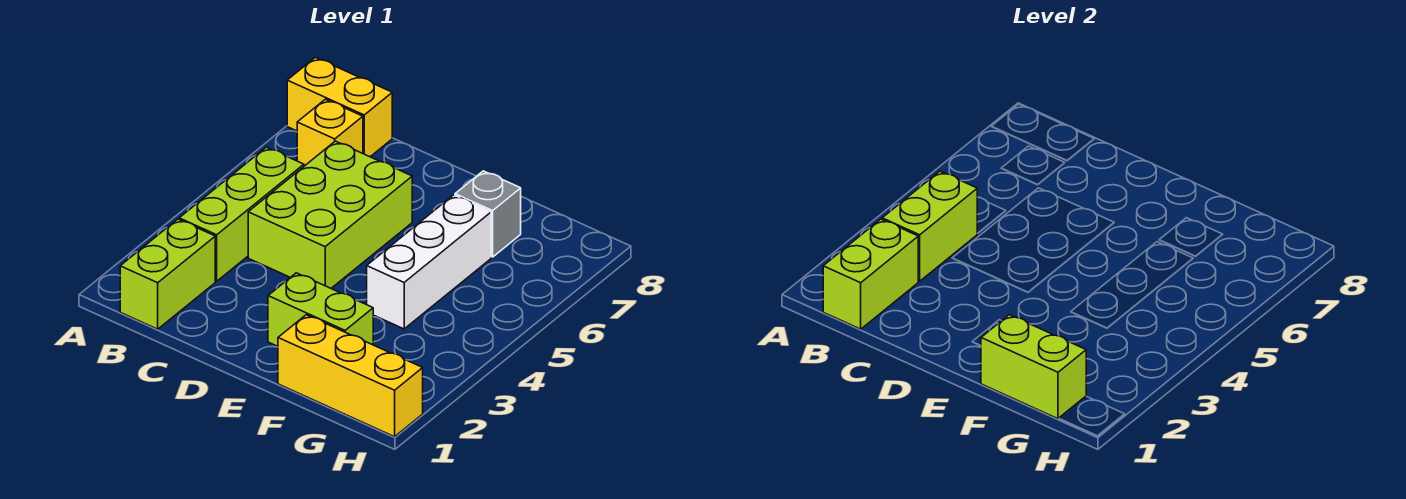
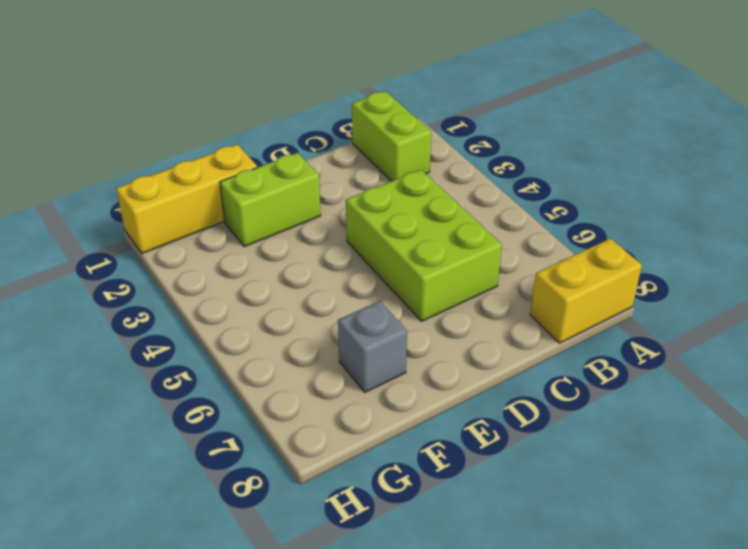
none -> lime 1x3 brick [179,147,304,281]
none -> yellow 1x1 brick [297,99,363,166]
none -> white 1x3 brick [367,195,491,329]

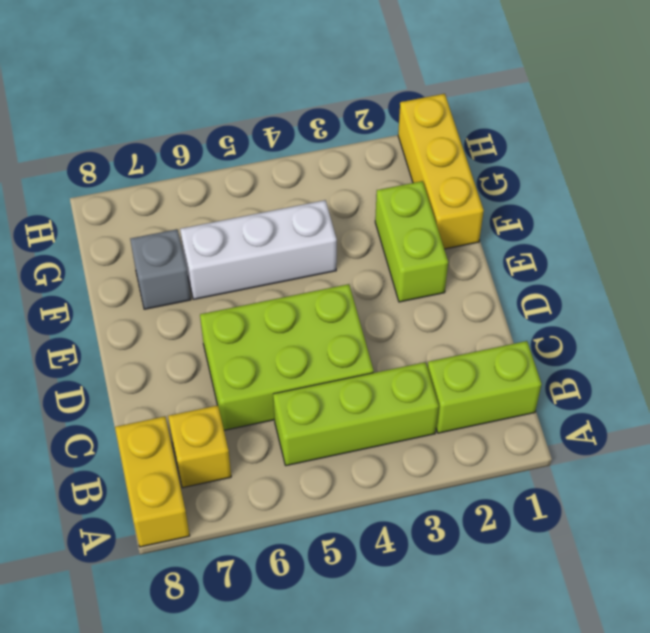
none -> lime 1x2 brick [823,219,918,329]
none -> lime 1x2 brick [882,171,977,281]
none -> lime 1x2 brick [981,315,1086,419]

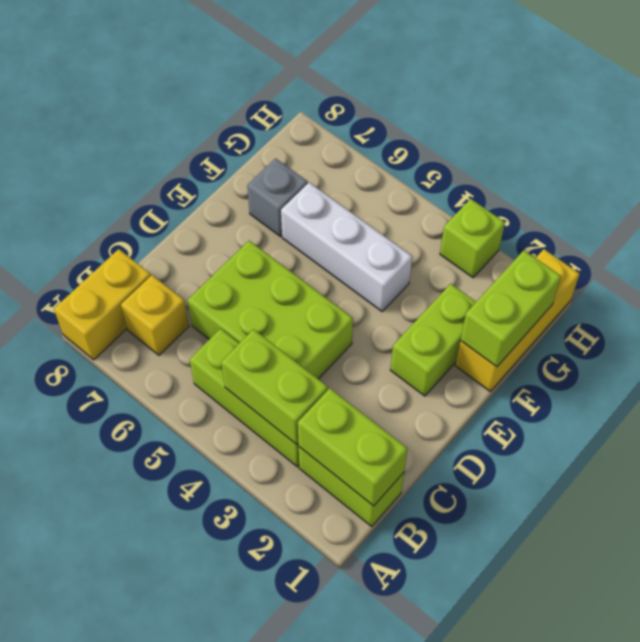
lime 1x1 brick [440,199,505,278] -> none

